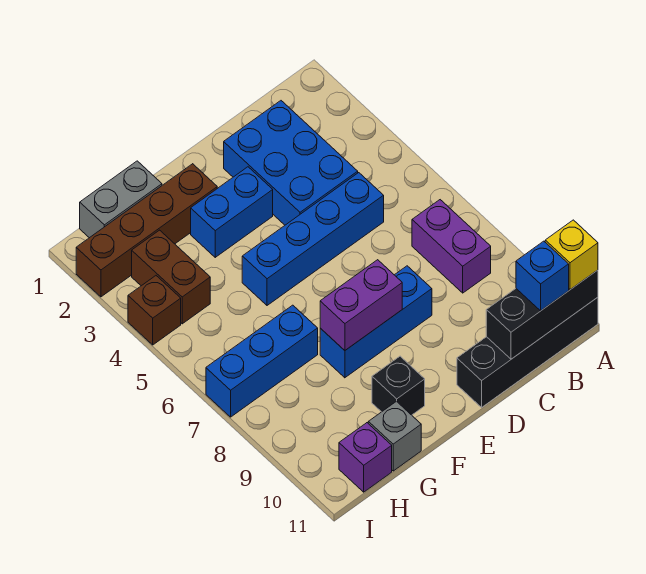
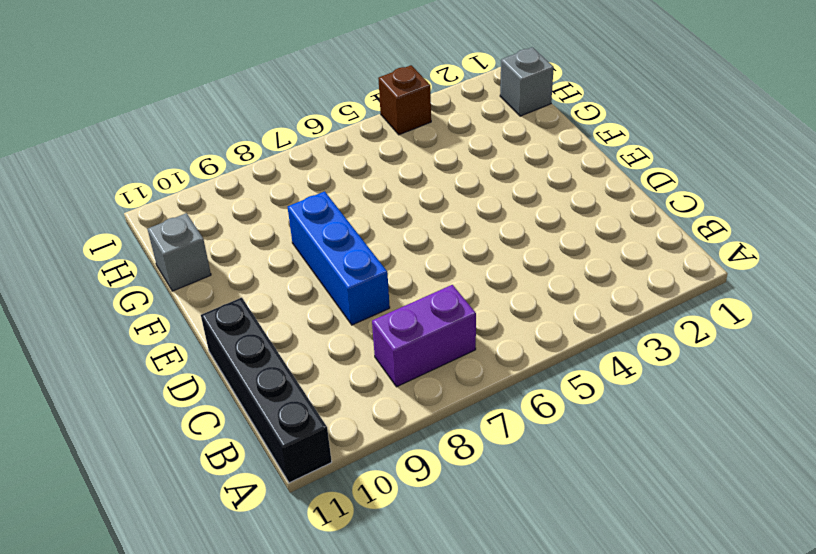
grey 1x1 brick [500,47,554,116] -> grey 1x2 brick [80,161,162,238]
none -> blue 2x3 brick [224,101,358,225]
none -> blue 1x4 brick [242,173,384,305]
none -> blue 1x2 brick [191,167,273,257]

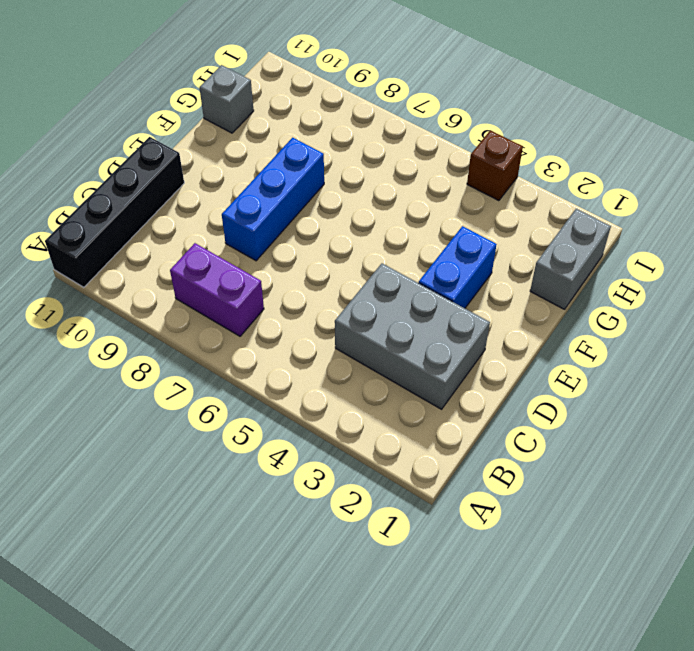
grey 2x3 brick [335,264,490,409] -> blue 2x3 brick [224,101,358,225]
none -> blue 1x4 brick [242,173,384,305]
none -> brown 1x4 brick [76,164,217,297]
none -> black 1x1 brick [372,356,425,415]

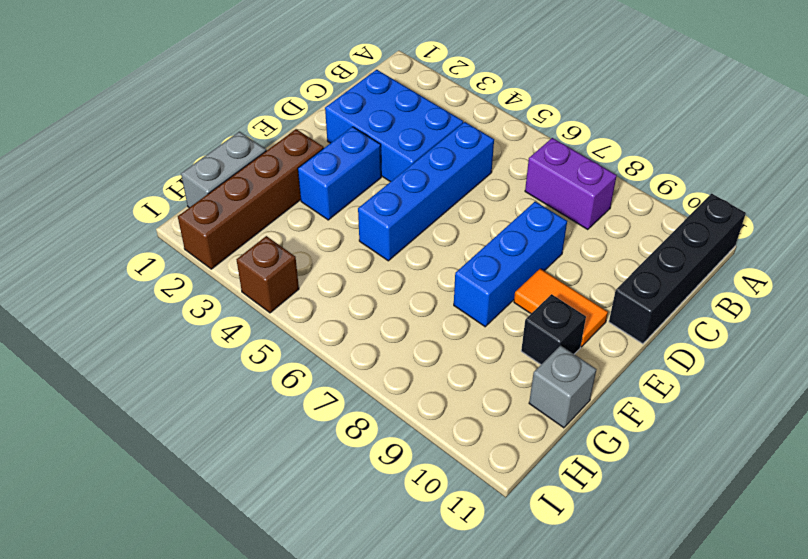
orange 1x2 tile [514,269,608,347] -> none
none -> blue 1x3 brick [206,305,318,417]
none -> brown 1x2 brick [132,230,210,324]
none -> purple 1x1 brick [339,423,392,492]

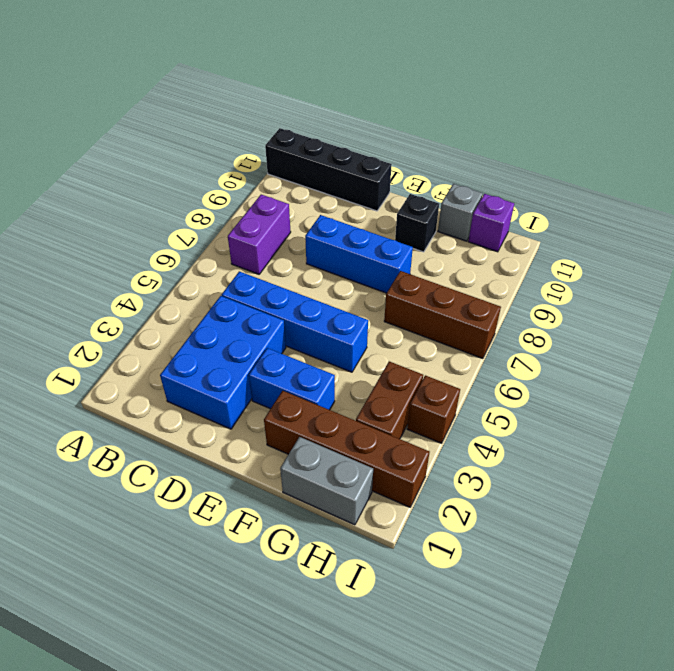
brown 1x3 brick [384,271,501,359] -> blue 1x3 brick [206,305,318,417]
none -> black 1x3 brick [486,270,598,359]
none -> purple 1x2 brick [320,260,402,350]
none -> yellow 1x1 brick [545,220,598,290]

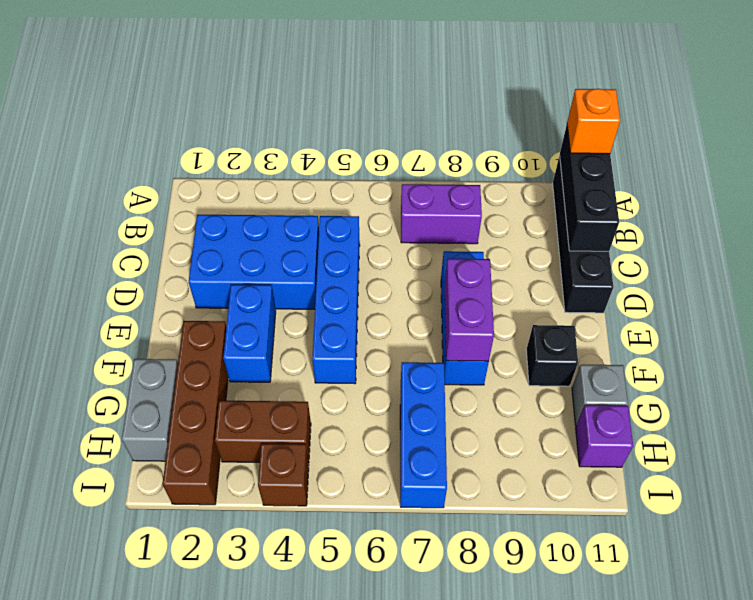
orange 1x1 brick [567,89,620,154] -> yellow 1x1 brick [545,220,598,290]
none -> blue 1x1 brick [516,241,569,311]

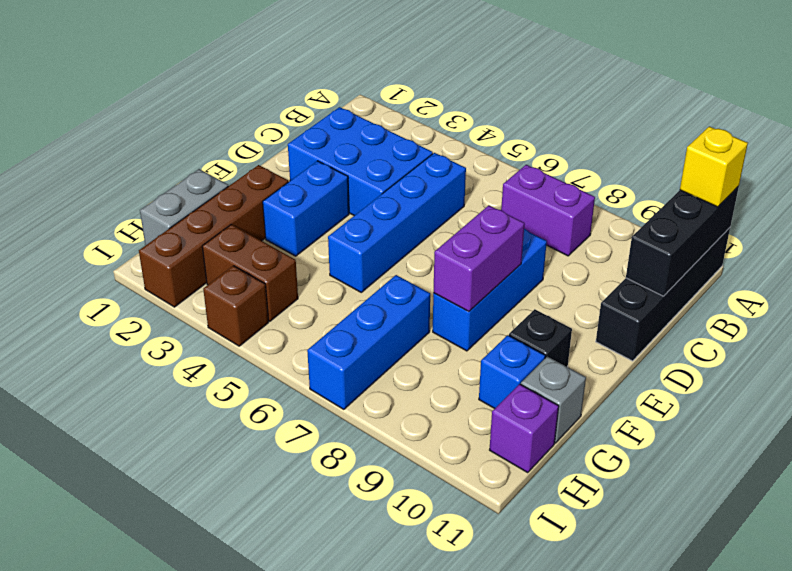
blue 1x1 brick [479,335,545,409] -> blue 1x1 brick moved to [516,241,569,311]

